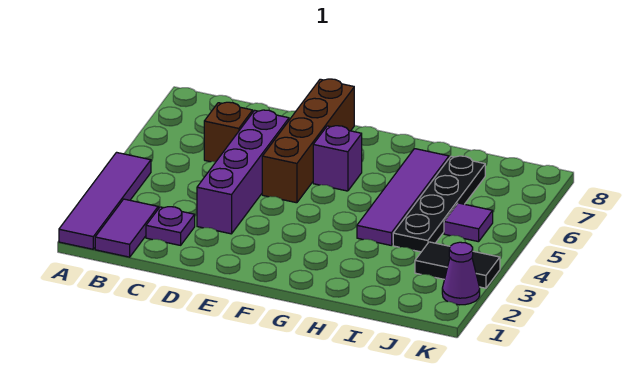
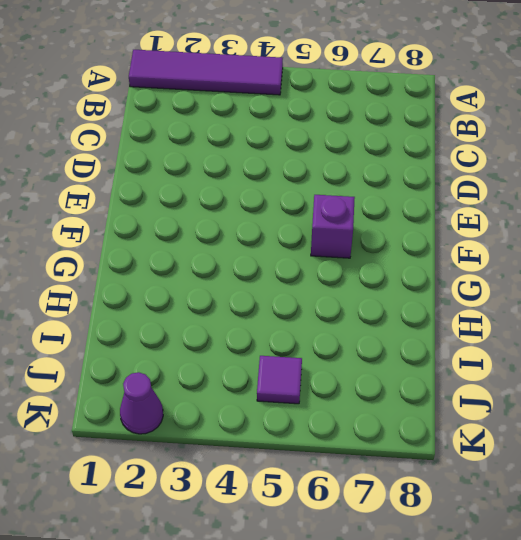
none -> purple 1x2 tile [95,199,158,257]
none -> purple 1x1 plate [146,207,195,245]
none -> brown 1x1 brick [204,102,253,162]

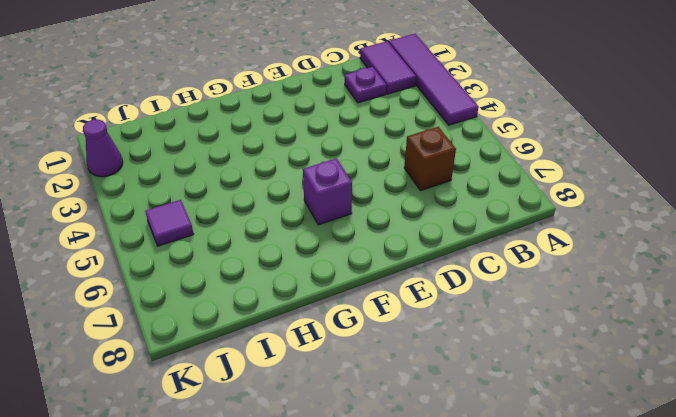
none -> purple 1x4 brick [197,110,289,234]
none -> brown 1x4 brick [262,79,354,203]
none -> purple 1x4 tile [357,149,449,246]

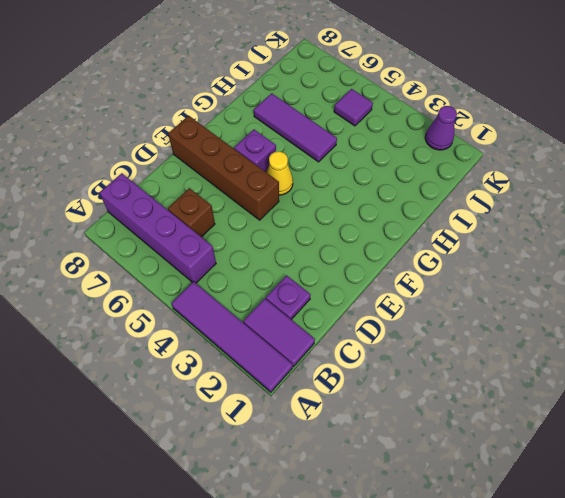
purple 1x4 brick [99,173,216,283] -> purple 1x4 brick moved to [197,110,289,234]
yellow 1x1 cone [266,151,293,195] -> none
purple 1x3 tile [254,93,337,162] -> purple 1x4 tile [357,149,449,246]
none -> black 1x4 plate [393,156,485,252]
none -> black 1x2 tile [415,242,500,288]

